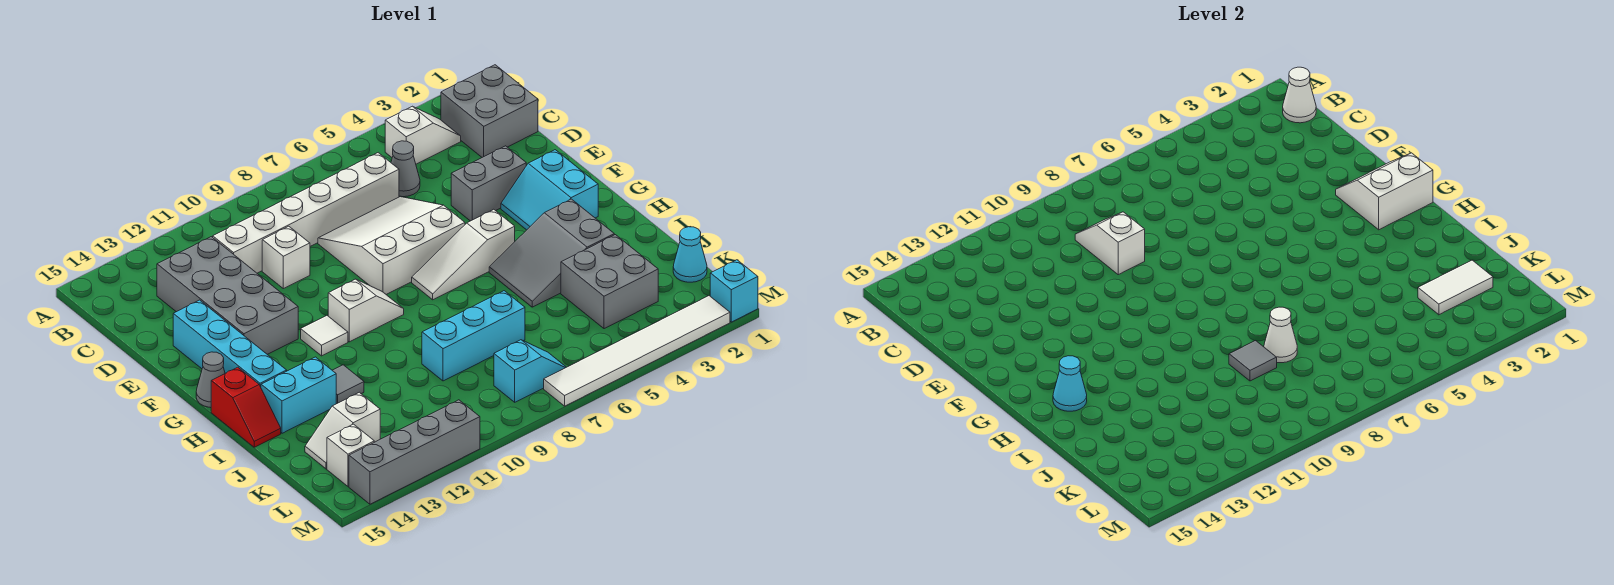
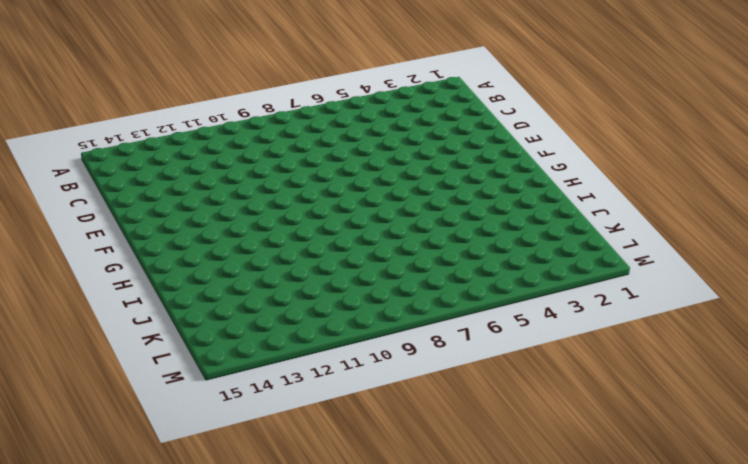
none -> grey 2x2 brick [441,65,538,157]
none -> white 1x2 slope [385,106,461,164]
none -> grey 1x1 cone [391,141,420,197]
none -> white 1x6 brick [213,153,399,273]

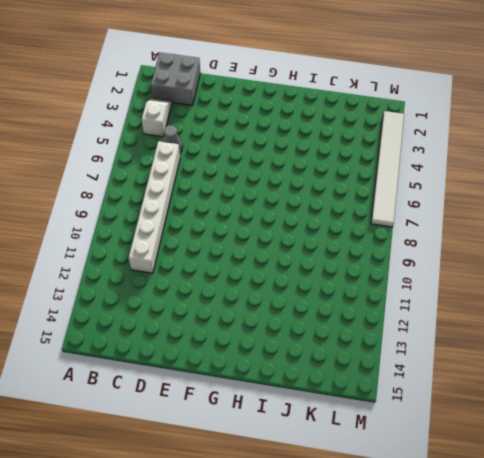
none -> grey 2x4 brick [157,237,298,354]
none -> white 3x3 slope [318,197,465,294]
none -> white 1x1 brick [262,226,310,289]
none -> grey 1x2 brick [451,146,526,221]

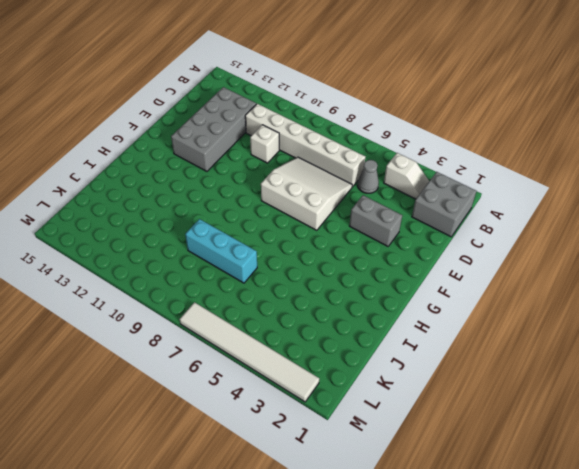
none -> cyan 1x4 brick [173,300,287,387]
none -> cyan 2x2 slope [501,150,598,230]
none -> white 1x3 slope [412,209,515,300]
none -> white 1x2 slope [328,279,404,342]

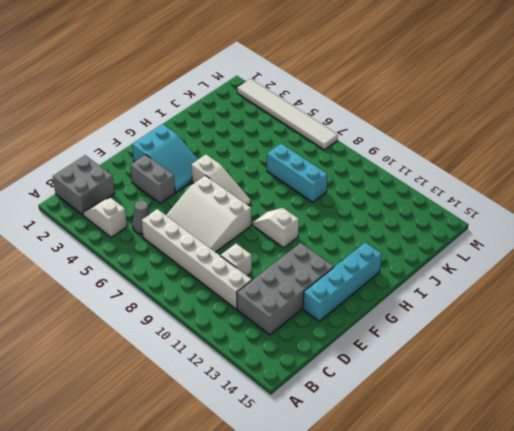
cyan 2x3 slope [132,124,198,192] -> cyan 2x2 slope [501,150,598,230]
none -> white 1x1 tile [301,316,348,356]
none -> grey 1x1 cone [196,352,225,408]
none -> grey 2x3 slope [489,199,614,307]
none -> red 1x2 slope [211,367,281,447]

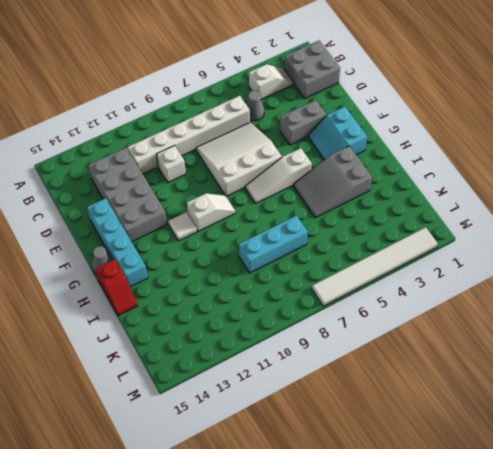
none -> grey 1x1 tile [332,365,364,404]
none -> cyan 1x2 brick [261,357,336,433]
none -> grey 2x2 brick [561,235,658,329]
none -> cyan 1x1 cone [673,227,707,282]

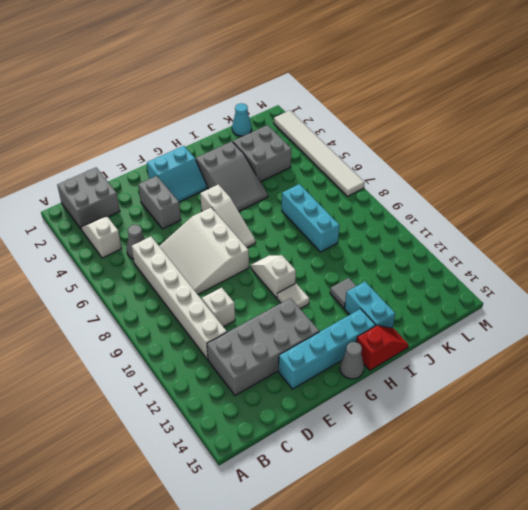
none -> white 1x2 slope [305,392,380,469]
none -> cyan 1x2 slope [494,340,566,402]
none -> white 1x1 brick [327,424,374,486]
none -> cyan 1x1 brick [710,260,758,322]

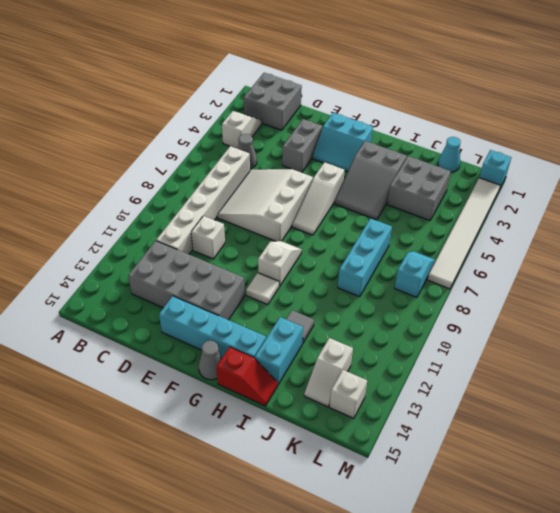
none -> grey 1x4 brick [349,400,480,504]
none -> white 1x1 cone [1283,67,1316,123]
none -> white 1x2 slope [1075,212,1145,275]
none -> white 2x2 slope [1336,153,1433,230]

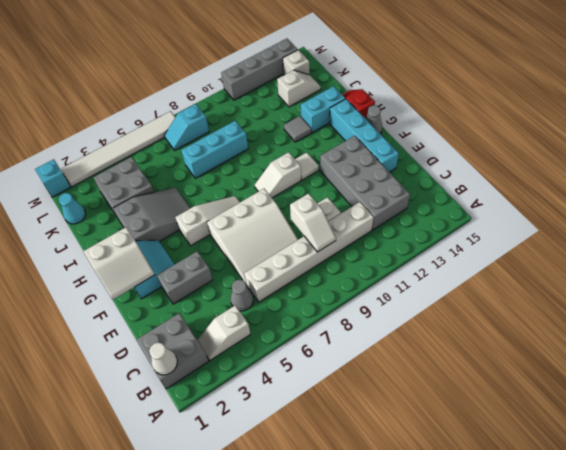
none -> cyan 1x1 cone [1053,356,1087,411]
none -> white 1x1 cone [1264,307,1297,363]
none -> grey 1x1 tile [1229,341,1277,381]
none -> white 1x2 tile [1418,260,1493,315]

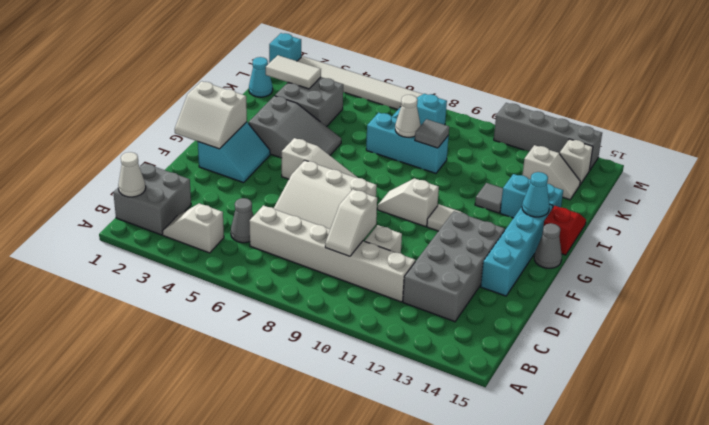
none -> grey 1x2 brick [451,146,526,221]

